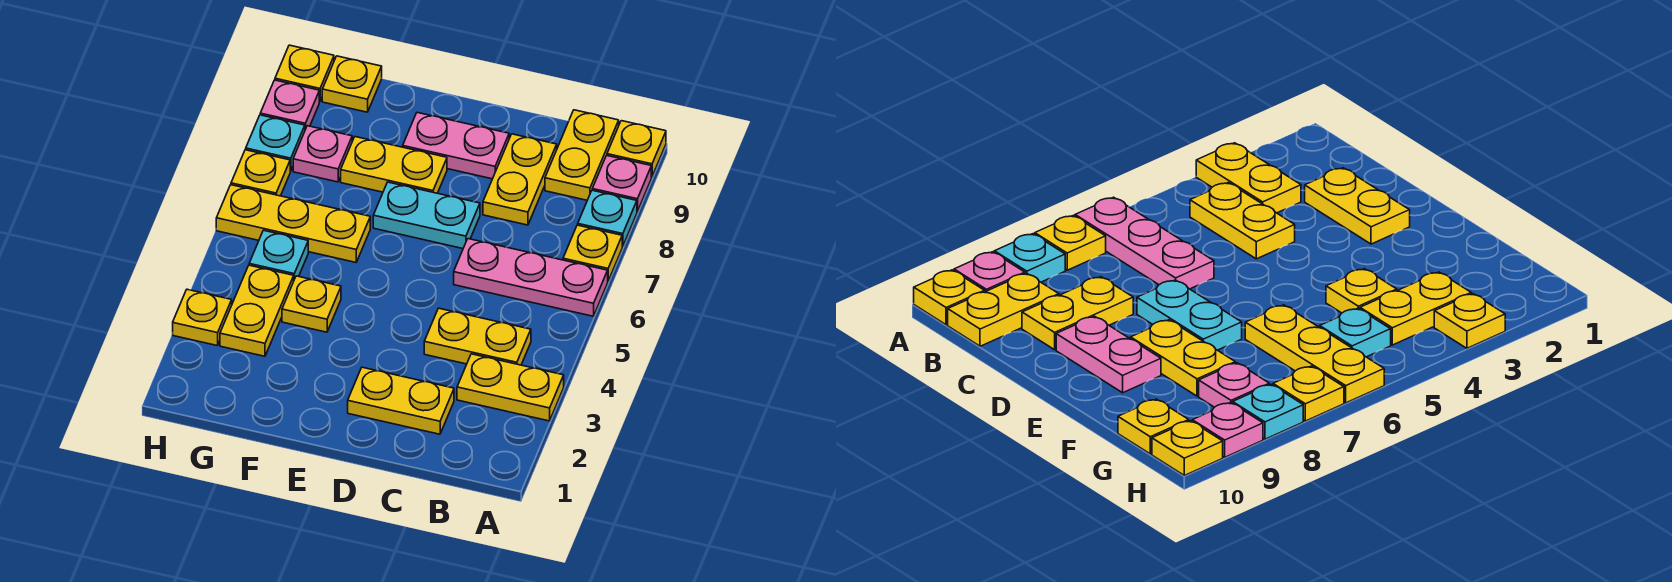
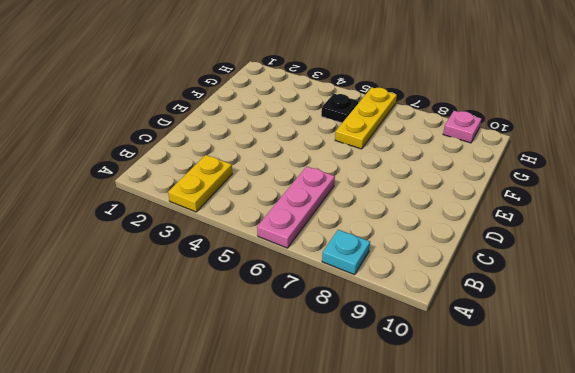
black 1x1 plate [321,94,359,123] -> cyan 1x1 plate [249,230,308,279]
none -> yellow 1x1 plate [563,225,622,281]
none -> pink 1x1 plate [592,155,651,212]
none -> yellow 1x1 plate [607,121,666,177]

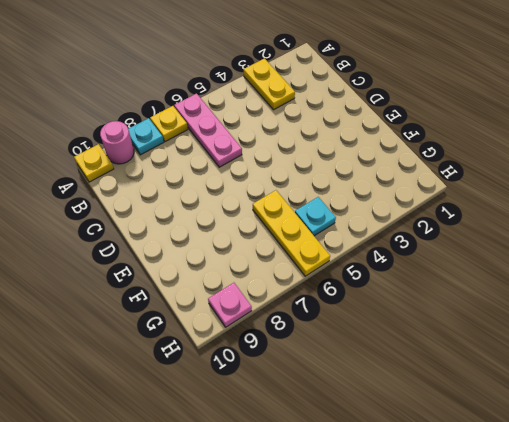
pink 1x1 round brick [100,121,134,164] -> pink 1x1 plate [592,155,651,212]
none -> yellow 1x2 plate [424,308,531,365]
none -> yellow 1x2 plate [545,110,619,200]
none -> yellow 1x2 plate [348,367,454,434]

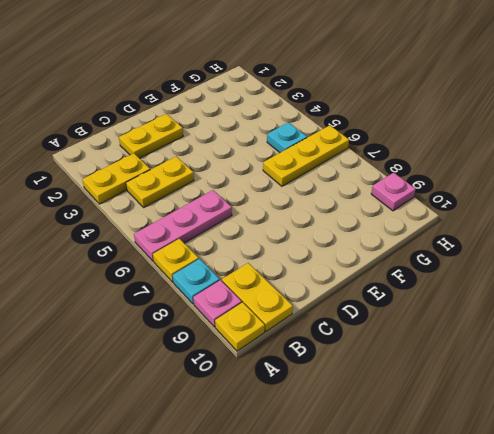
none -> yellow 1x2 plate [483,134,557,225]
none -> cyan 1x2 plate [373,182,480,249]
none -> pink 1x2 plate [403,113,509,179]

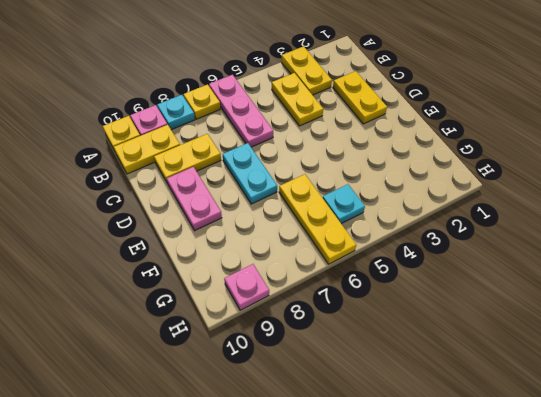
none -> yellow 1x2 plate [341,137,447,193]
none -> yellow 1x1 plate [282,276,341,332]
none -> yellow 1x2 plate [220,265,294,356]

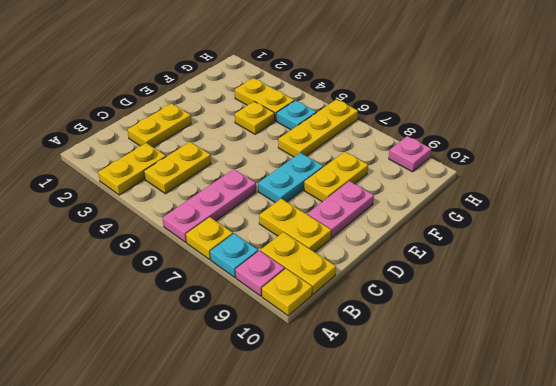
none -> pink 1x1 plate [293,126,352,182]
none -> yellow 1x1 plate [322,56,382,112]
none -> yellow 1x1 plate [173,289,232,346]

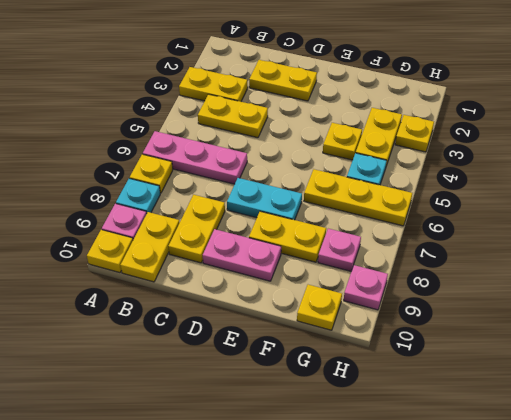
none -> yellow 1x1 plate [231,150,290,196]
none -> cyan 1x1 plate [246,115,305,171]
none -> yellow 1x1 plate [275,45,334,101]

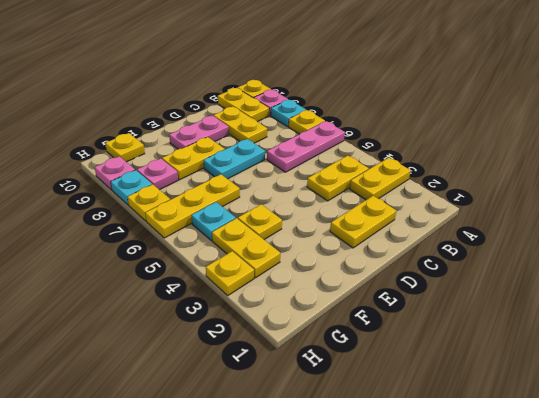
none -> yellow 1x1 plate [275,45,334,101]

